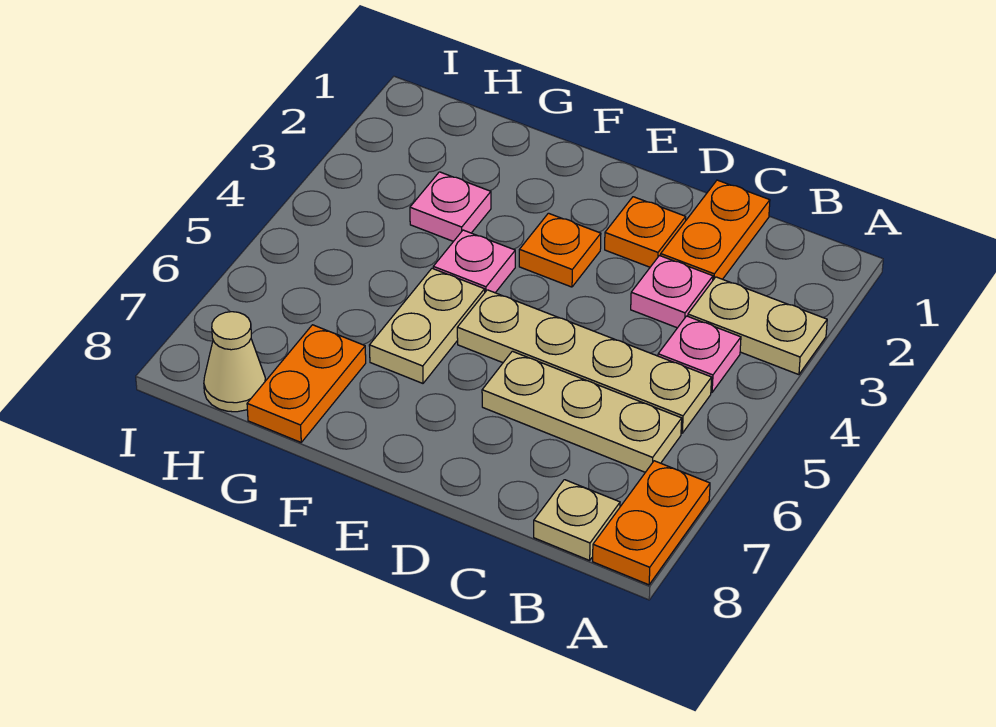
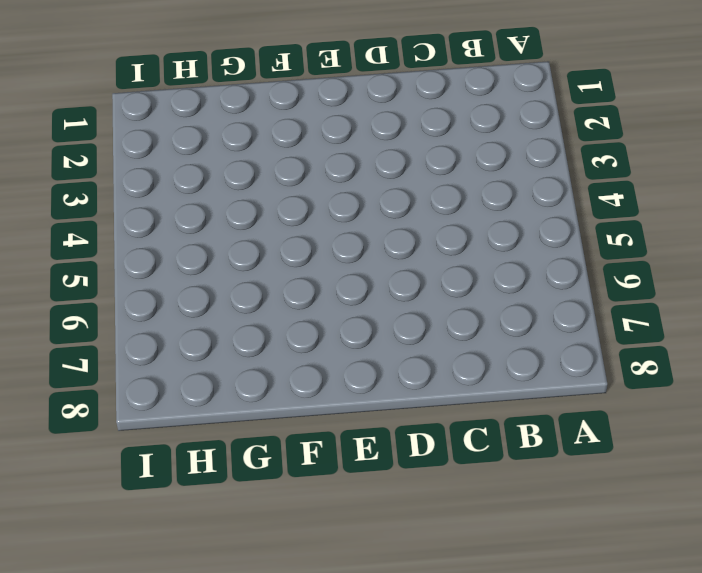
none -> tan 1x2 plate [688,277,827,375]
none -> orange 1x2 plate [593,461,710,585]
none -> pink 1x1 plate [658,316,741,392]

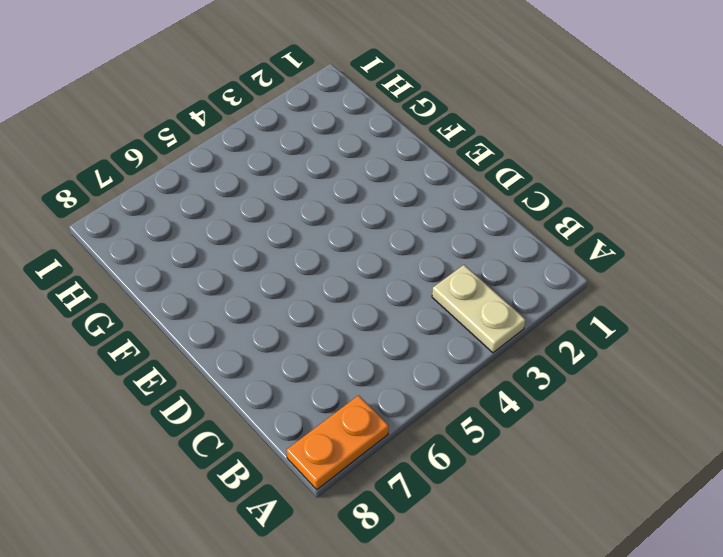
none -> pink 1x1 plate [658,316,741,392]
none -> tan 1x4 plate [457,290,712,433]
none -> tan 1x3 plate [482,351,682,472]

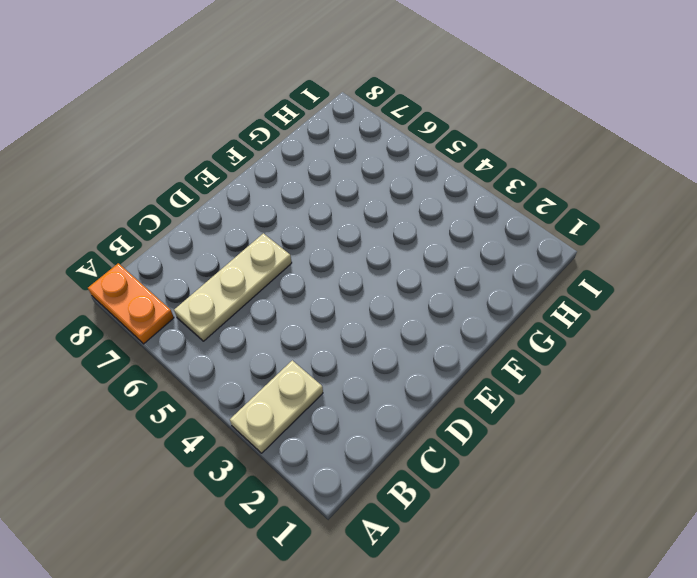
none -> pink 1x1 plate [658,316,741,392]
none -> tan 1x4 plate [457,290,712,433]
none -> tan 1x1 plate [534,480,620,560]

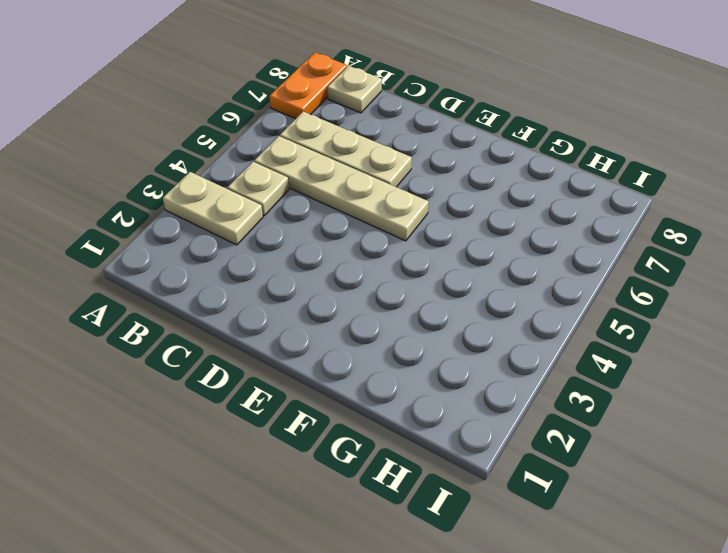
tan 1x1 plate [227,162,289,216] -> pink 1x1 plate [658,316,741,392]
none -> orange 1x2 plate [661,180,770,280]
none -> pink 1x1 plate [631,256,713,328]
none -> orange 1x1 plate [605,197,686,267]

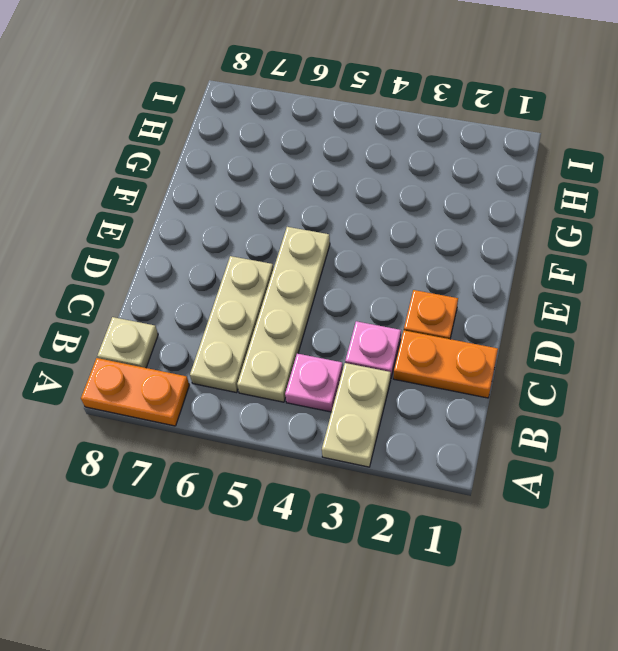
none -> orange 1x1 plate [519,213,601,287]
none -> pink 1x1 plate [433,230,515,293]
none -> tan 1x2 plate [369,268,485,383]

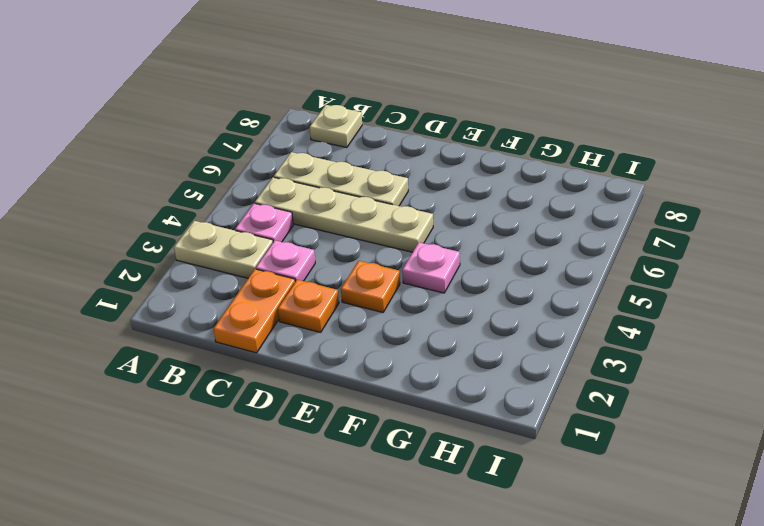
none -> orange 1x2 plate [593,461,710,585]
none -> tan 1x2 plate [369,268,485,383]
none -> pink 1x1 plate [410,172,491,241]

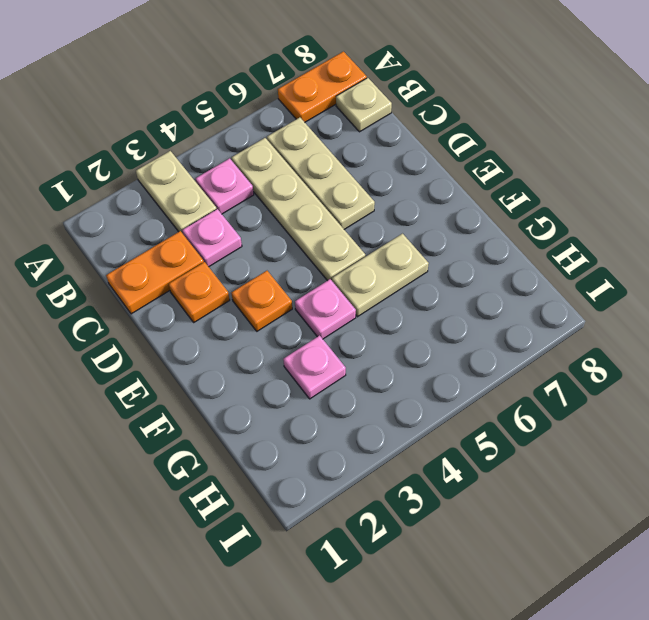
none -> orange 1x2 plate [247,325,366,442]
none -> tan 1x1 cone [204,312,266,412]

